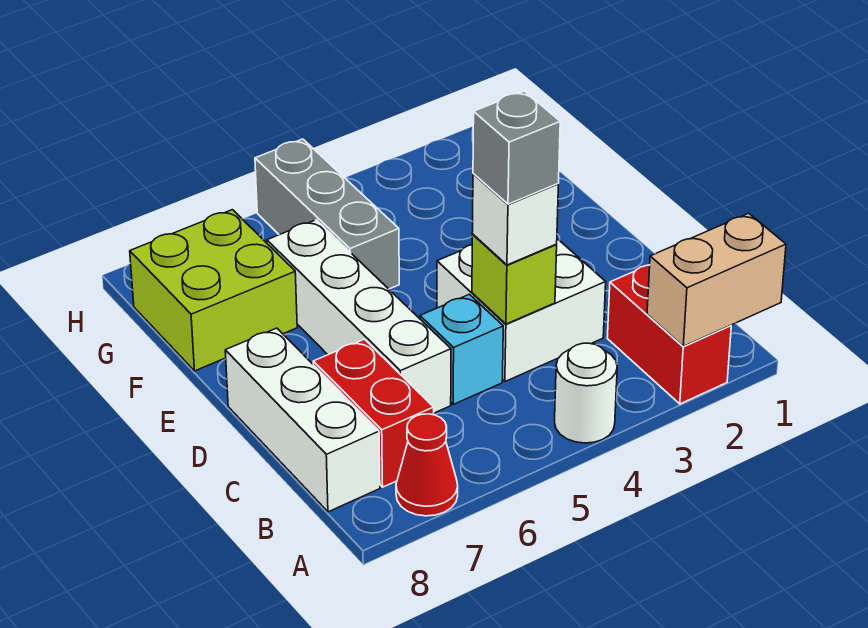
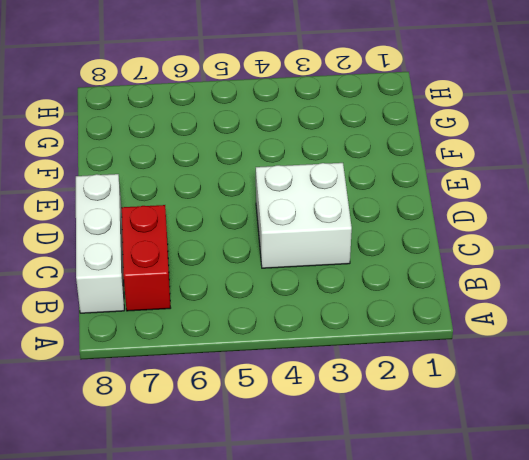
none -> red 1x2 brick [607,265,731,404]
none -> white 1x1 round brick [555,343,617,443]
none -> red 1x1 cone [396,414,458,516]

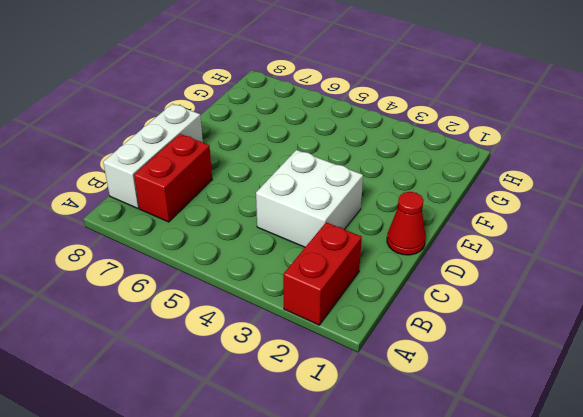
red 1x1 cone [387,192,426,255] -> red 1x1 cone moved to [396,414,458,516]
none -> white 1x1 round brick [555,343,617,443]
none -> cyan 1x1 brick [420,294,503,404]
none -> white 1x4 brick [267,220,451,413]

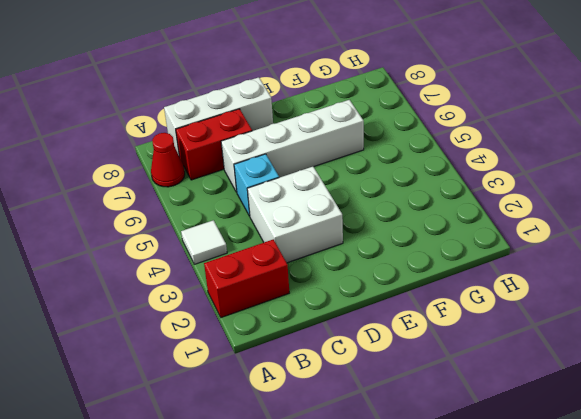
white 1x1 tile [181,220,227,264] -> white 1x1 round brick [555,343,617,443]
none -> grey 1x3 brick [255,139,399,289]
none -> lime 2x2 brick [130,210,297,371]
none -> tan 1x2 brick [647,213,786,346]

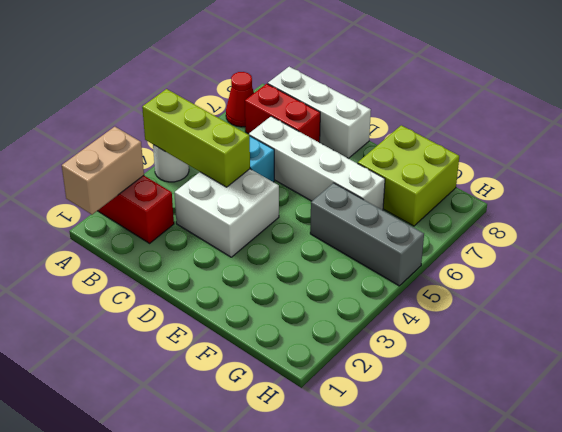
lime 1x3 brick [142,89,250,187] -> lime 1x1 brick [472,235,557,324]
none -> white 1x1 brick [472,174,558,265]
none -> grey 1x1 brick [473,91,560,204]

